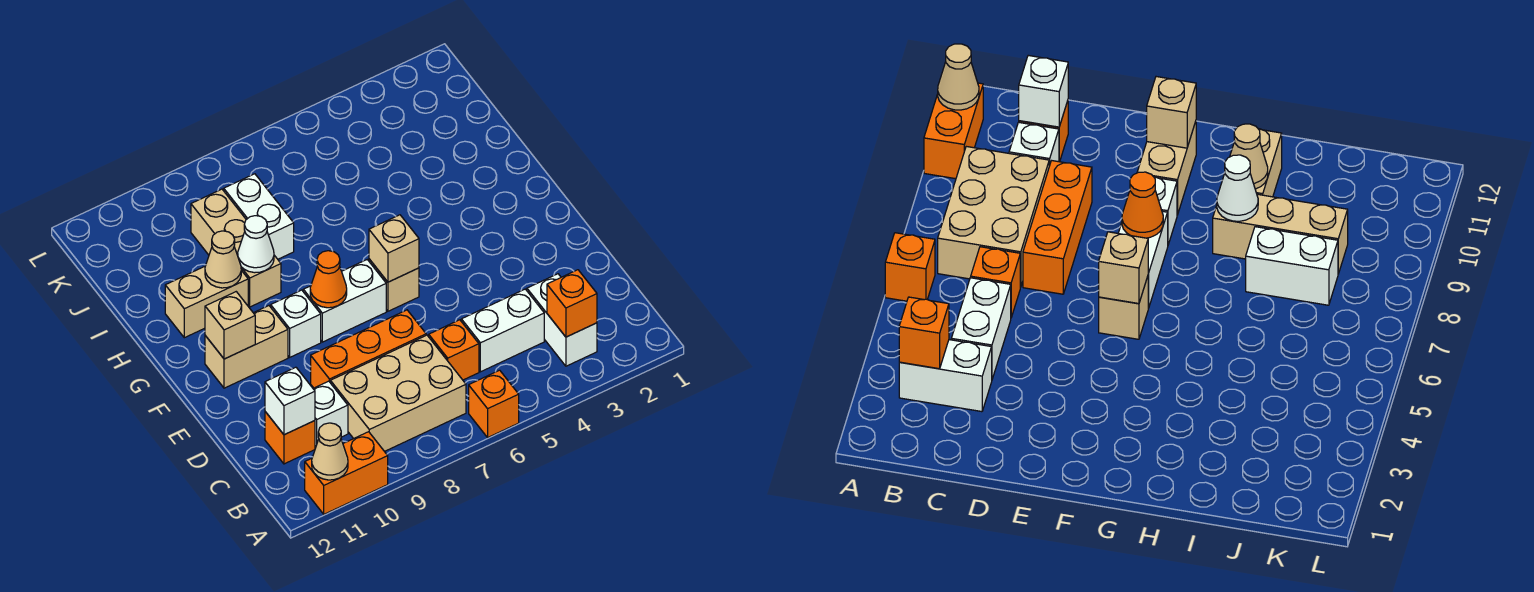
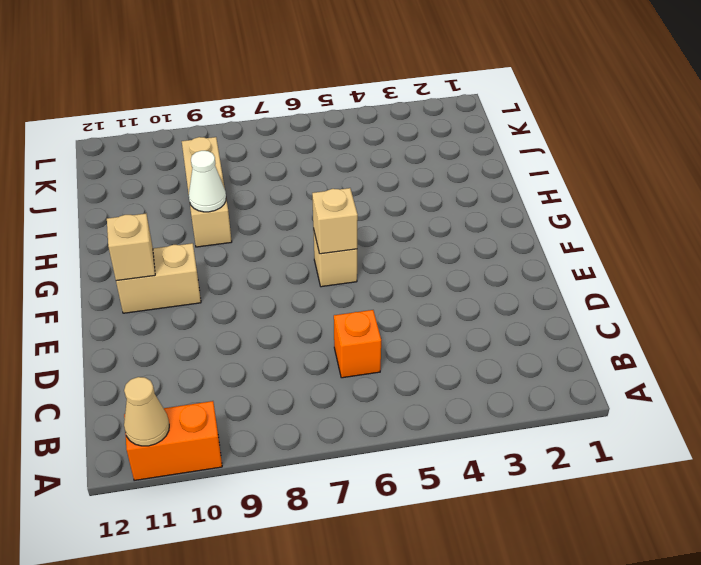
none -> orange 1x1 brick [469,370,519,437]
none -> white 1x2 brick [527,274,597,366]
none -> tan 2x3 brick [330,335,466,451]

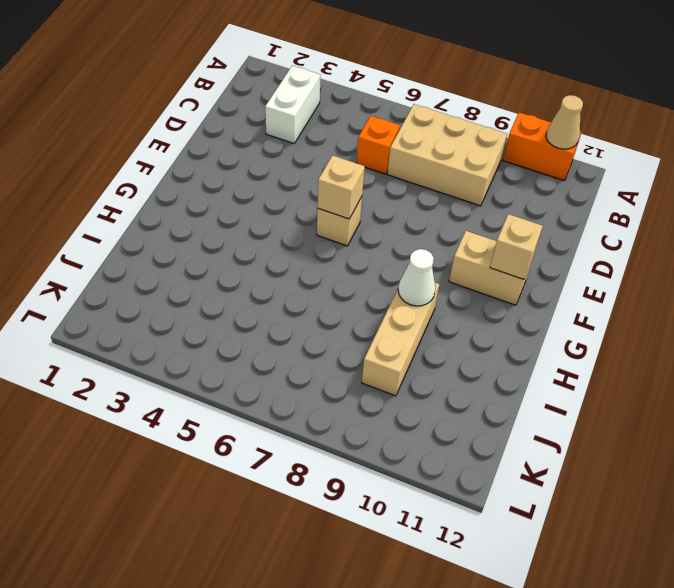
none -> orange 1x1 brick [469,370,519,437]
none -> white 1x2 brick [461,289,544,372]
none -> white 1x1 brick [313,381,348,447]

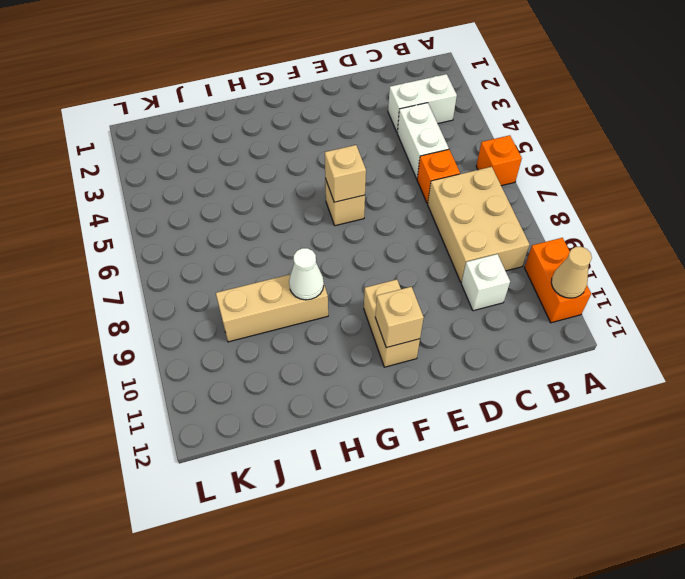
none -> orange 1x1 brick [265,412,315,464]
none -> orange 1x3 brick [311,310,426,388]
none -> white 1x2 brick [303,260,386,342]

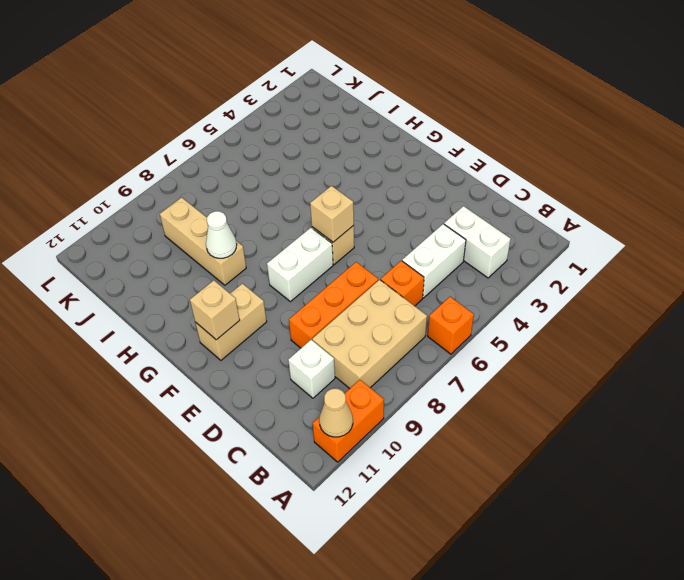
none -> orange 1x1 brick [265,412,315,464]
none -> white 1x1 brick [271,290,321,357]
none -> tan 1x2 brick [165,266,248,338]

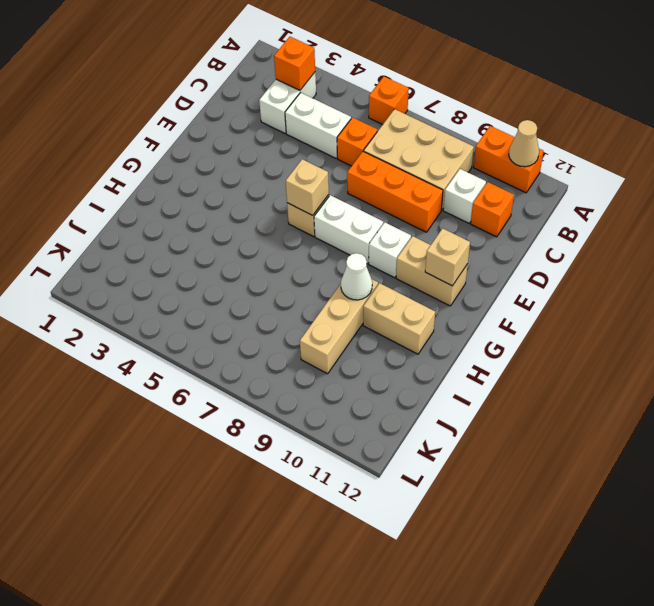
none -> white 1x2 brick [224,174,294,259]
none -> white 1x1 brick [265,367,315,435]
none -> orange 1x1 cone [310,251,347,308]

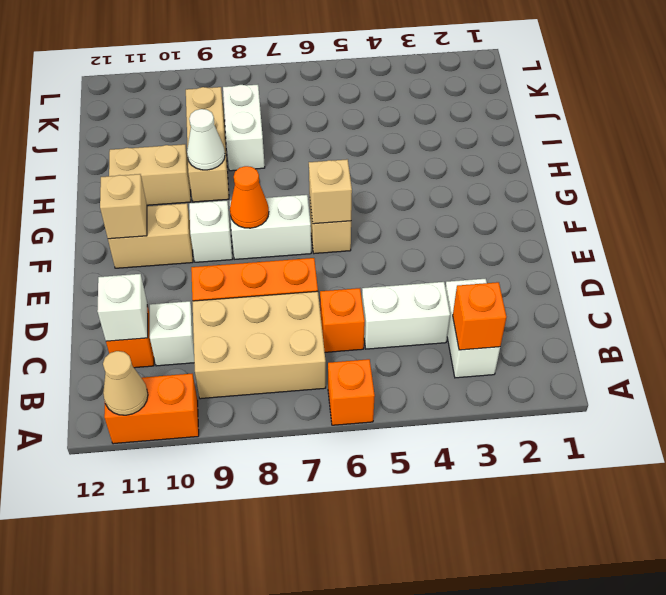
none -> tan 1x1 cone [205,231,241,288]

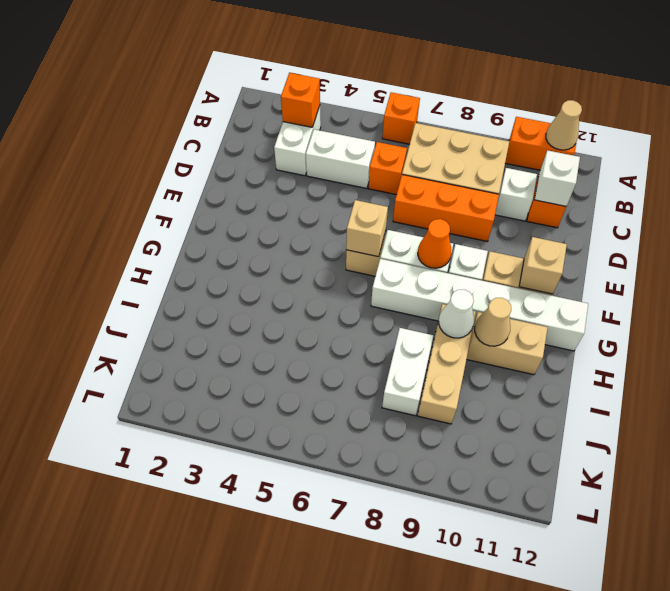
white 1x6 brick [371,259,588,351] -> none

